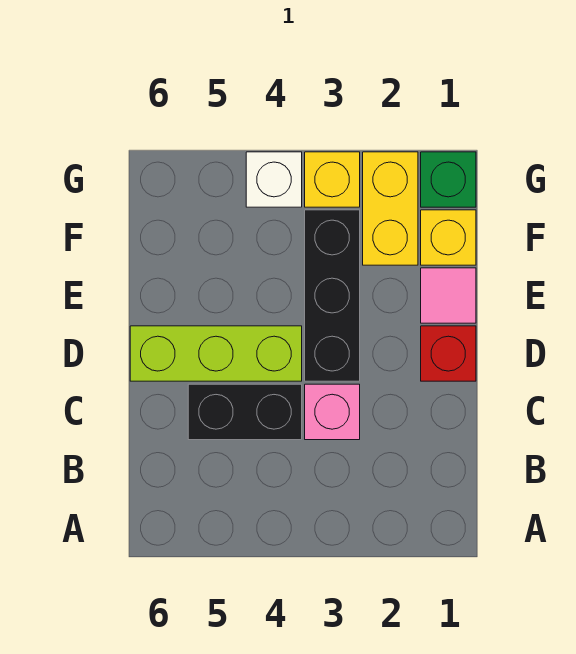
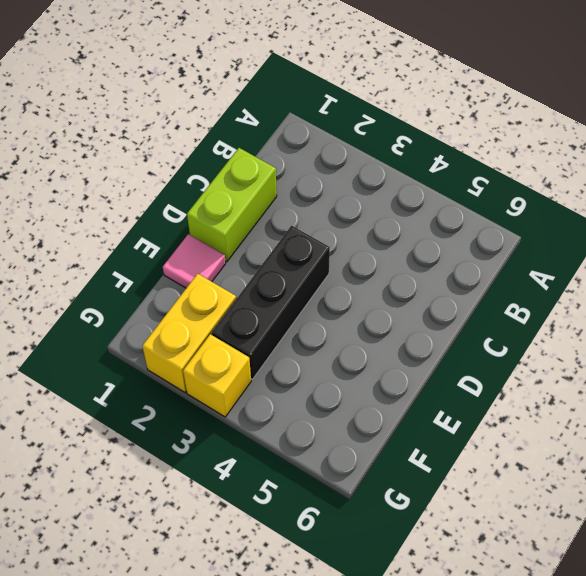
lime 1x2 brick [187,148,277,262] -> red 1x1 brick [421,326,476,381]
none -> pink 1x1 brick [305,384,360,440]
none -> black 1x2 brick [188,384,302,440]

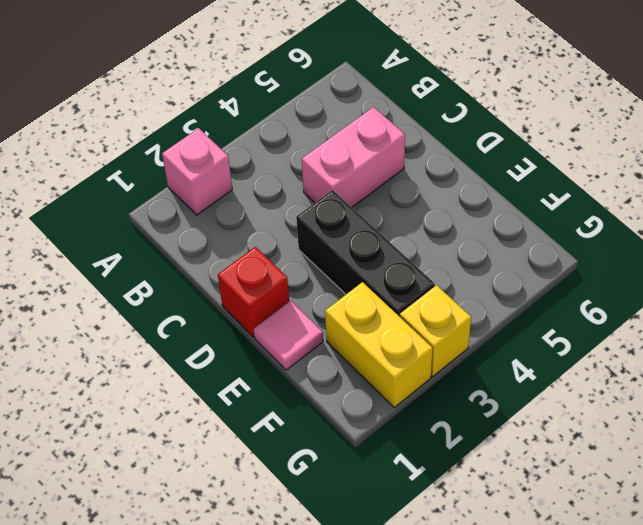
pink 1x1 brick [162,128,232,215] -> pink 1x1 brick moved to [305,384,360,440]
pink 1x2 brick [302,107,405,207] -> black 1x2 brick [188,384,302,440]
none -> lime 1x3 brick [130,326,302,381]
none -> yellow 1x1 brick [421,210,476,265]

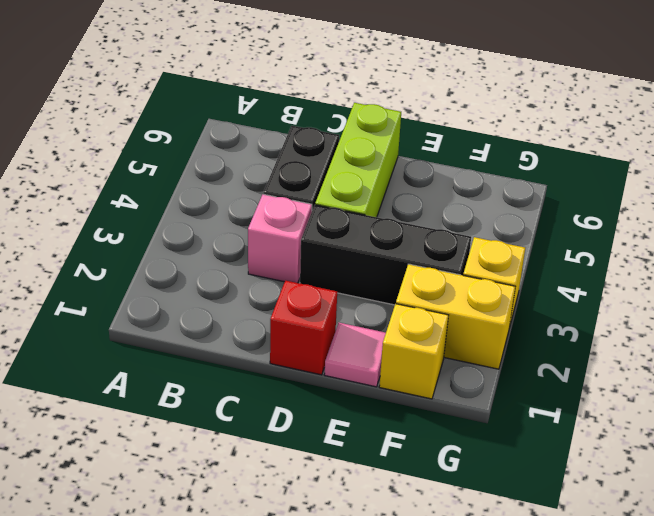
none -> green 1x1 brick [421,152,476,207]
none -> white 1x1 brick [246,152,302,207]

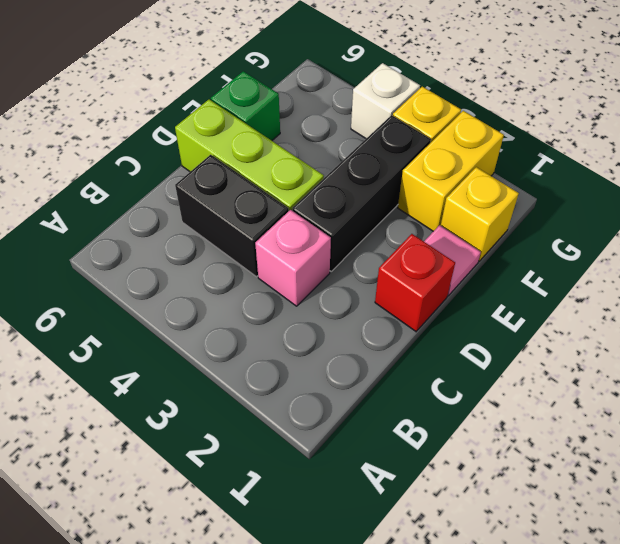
green 1x1 brick [211,71,280,141] -> green 1x1 brick moved to [421,152,476,207]

